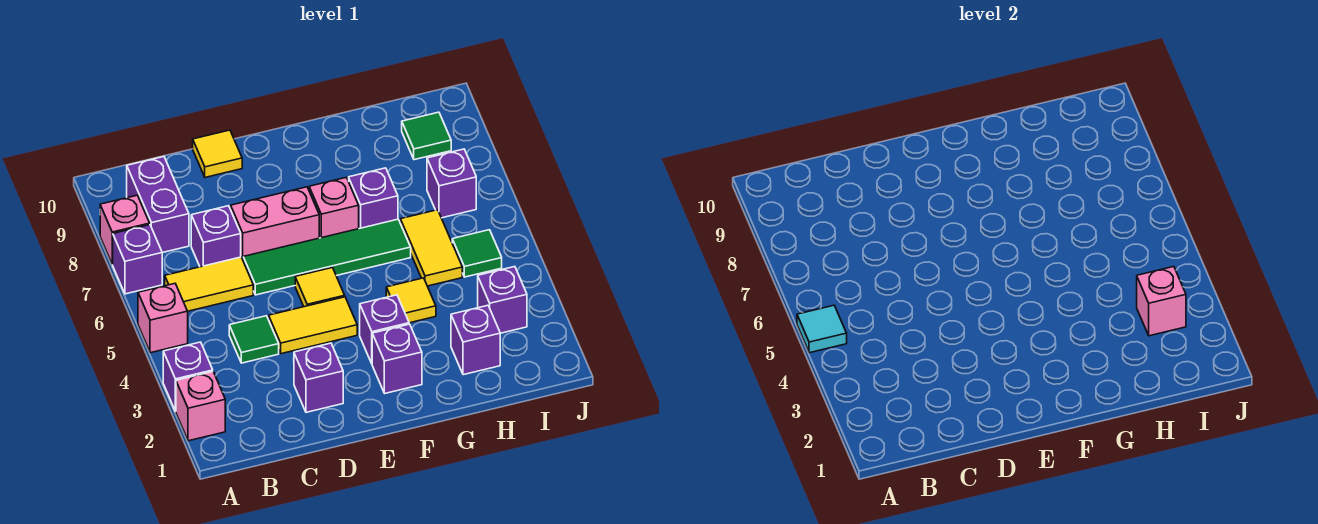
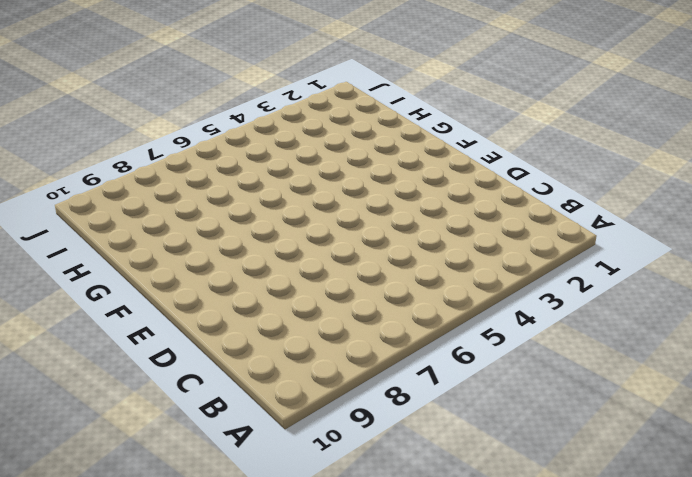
none -> pink 1x1 brick [176,372,225,441]
none -> purple 1x1 brick [163,342,213,411]
none -> pink 1x1 brick [138,284,188,353]

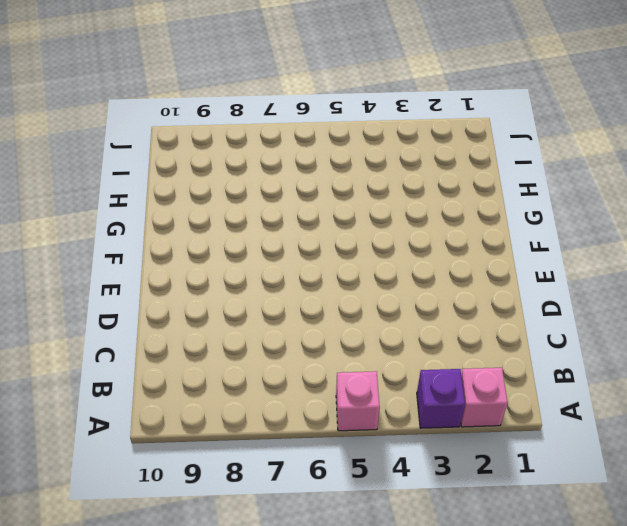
none -> purple 1x1 brick [112,225,162,294]
none -> pink 1x1 brick [100,195,150,264]
none -> yellow 1x2 tile [165,257,253,311]

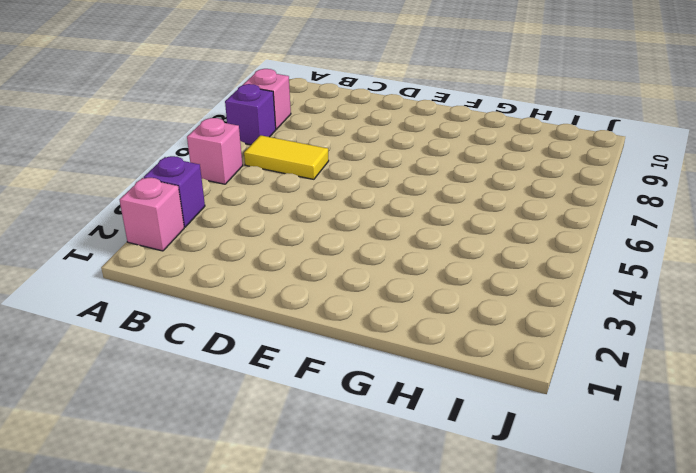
none -> purple 1x2 brick [127,157,189,253]
none -> green 1x1 tile [229,316,279,363]
none -> purple 1x1 brick [191,206,241,267]

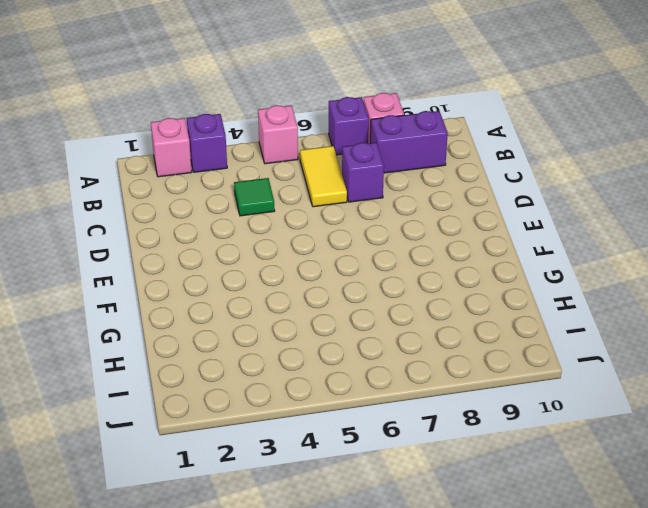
none -> purple 1x1 brick [294,343,343,412]
none -> yellow 1x2 tile [269,297,357,354]
none -> green 1x4 tile [243,219,411,295]

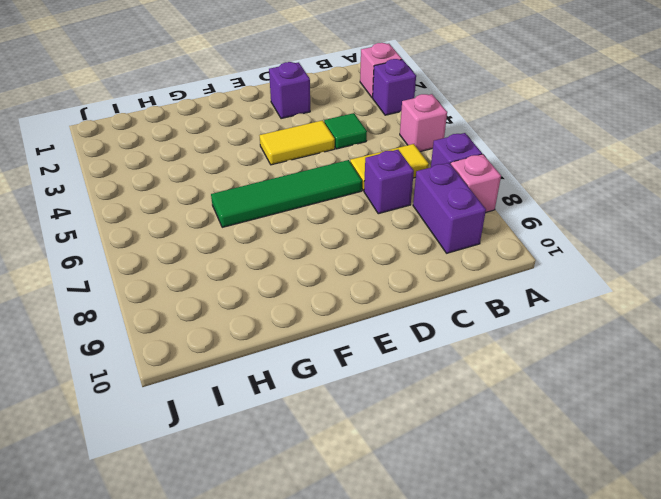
none -> pink 1x2 brick [231,187,319,259]
none -> yellow 1x1 tile [193,130,242,177]
none -> yellow 1x1 tile [295,268,345,307]

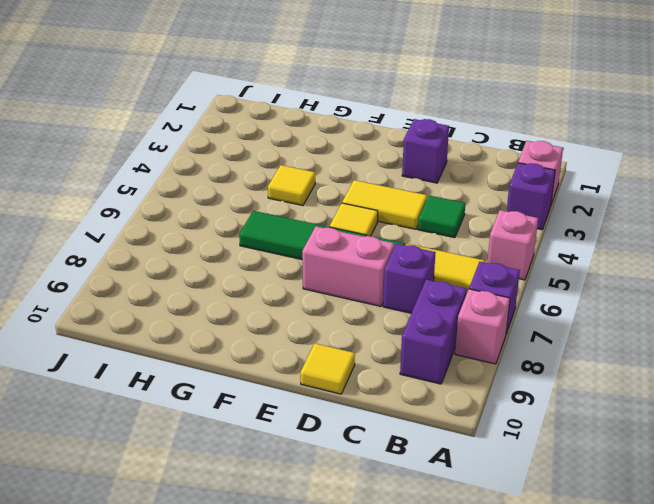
none -> purple 1x1 brick [372,324,422,393]
none -> purple 1x1 brick [360,295,409,363]
none -> pink 1x1 brick [309,178,359,238]

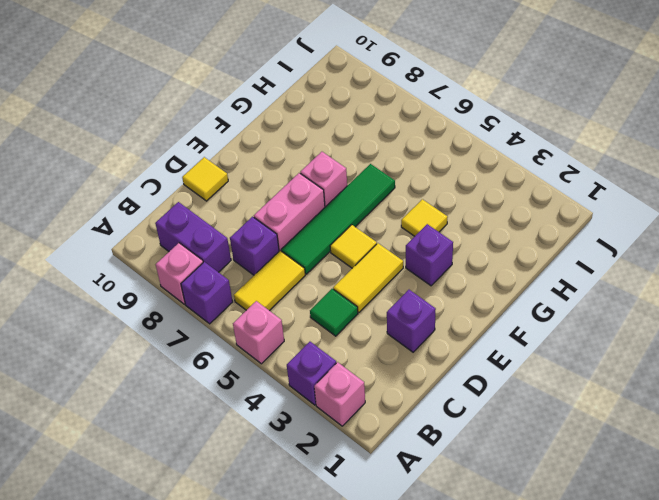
none -> purple 1x1 brick [372,324,422,393]
none -> purple 1x1 brick [349,168,398,229]
none -> purple 1x1 brick [451,305,500,375]

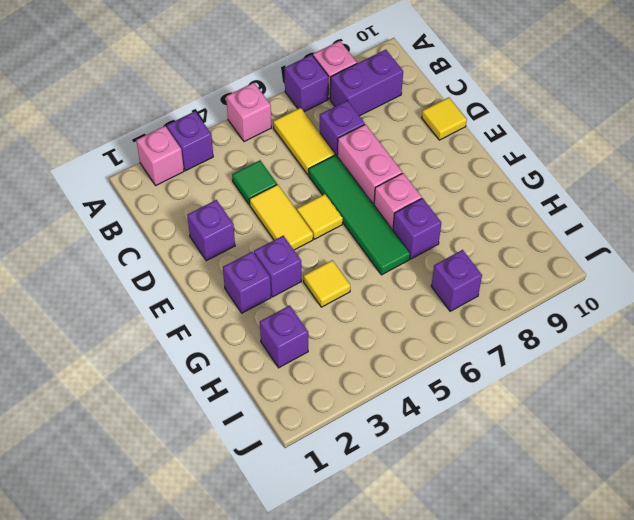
none -> yellow 1x2 tile [400,210,462,286]
none -> purple 1x1 brick [478,267,527,333]
none -> green 1x1 tile [452,230,502,277]

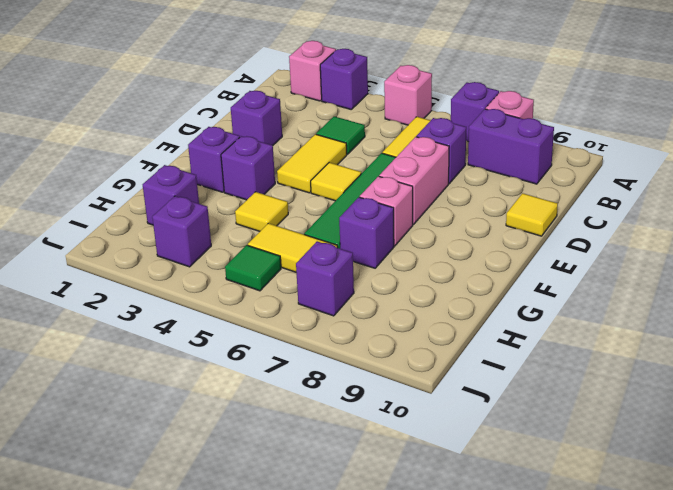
none -> green 1x1 tile [402,112,451,160]
none -> cyan 1x1 tile [797,305,847,353]
none -> pink 1x1 brick [1137,267,1186,336]

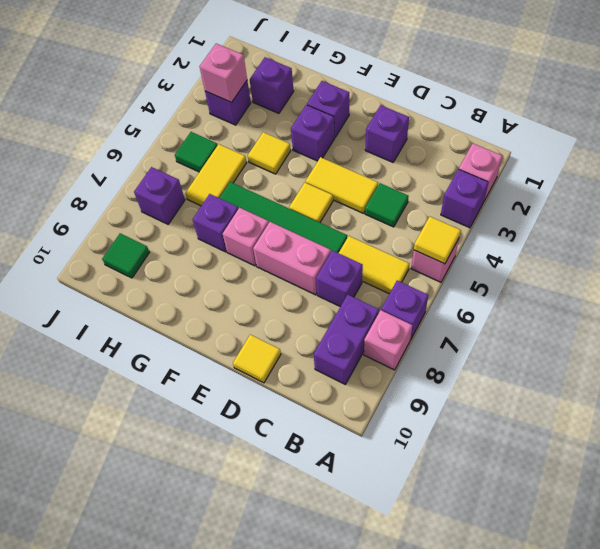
yellow 1x1 tile [414,217,461,264] -> cyan 1x1 tile [797,305,847,353]

